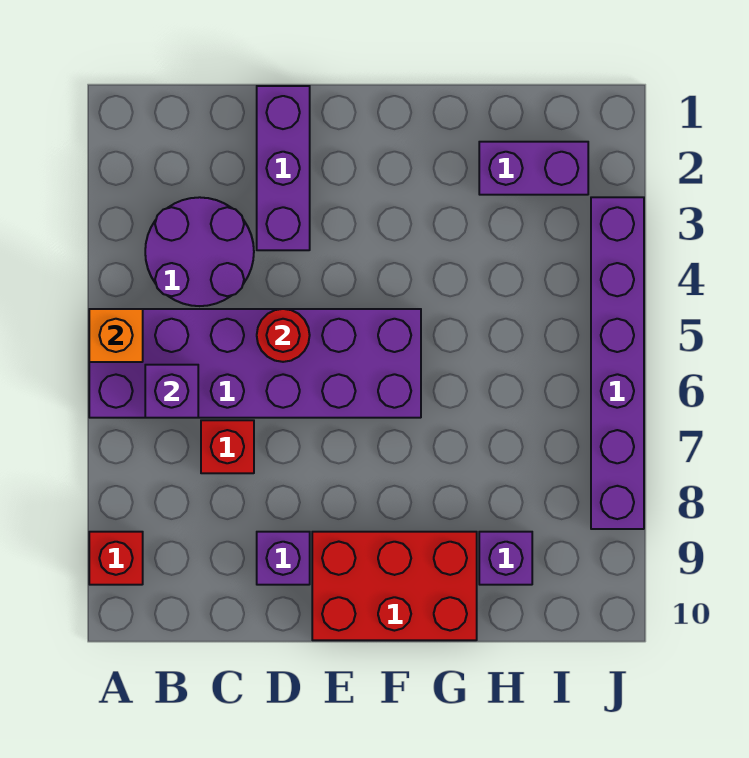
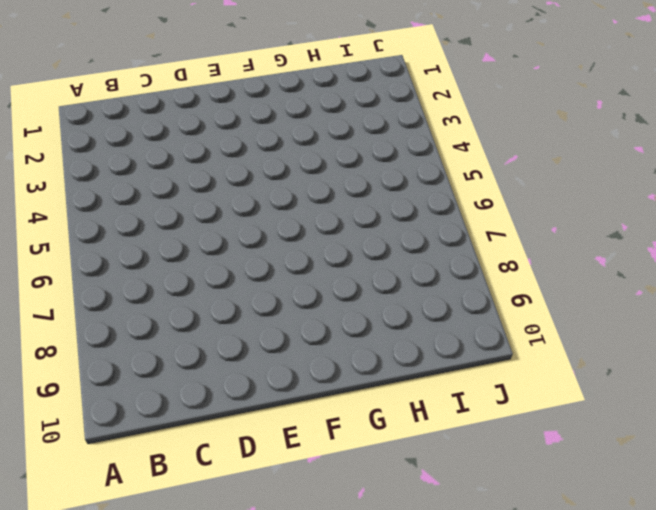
none -> purple 2x6 brick [89,309,421,418]
none -> red 1x1 brick [89,532,143,585]
none -> purple 2x2 round brick [145,197,254,306]

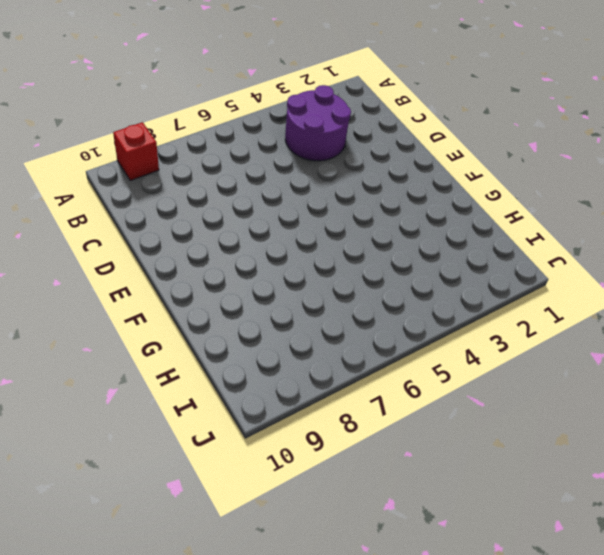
none -> purple 2x6 brick [89,309,421,418]
none -> red 1x1 brick [201,420,254,473]
none -> purple 1x3 brick [257,86,310,250]

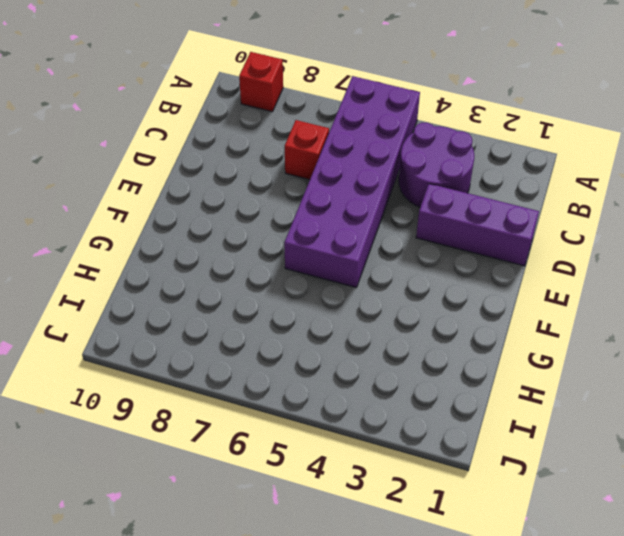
none -> purple 1x1 brick [257,532,310,585]
none -> red 2x3 brick [312,532,477,640]
none -> purple 1x2 brick [479,142,588,195]

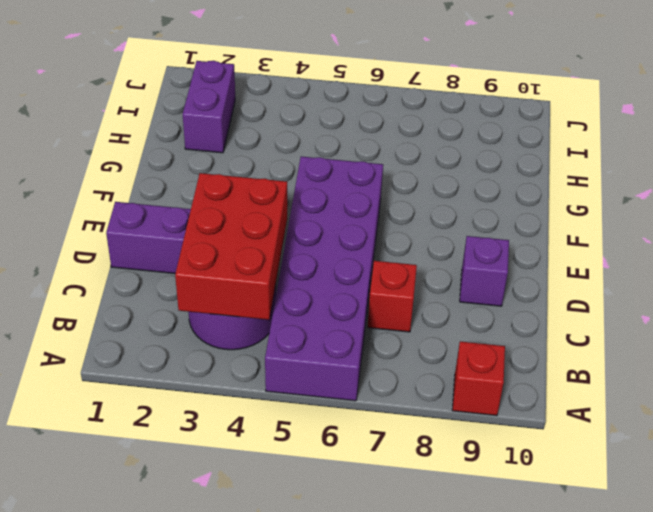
red 2x3 brick [175,173,287,320] -> red 2x3 brick moved to [312,532,477,640]
none -> purple 1x1 brick [479,532,532,585]
none -> purple 1x6 brick [591,197,644,529]
none -> orange 1x1 brick [89,309,143,362]

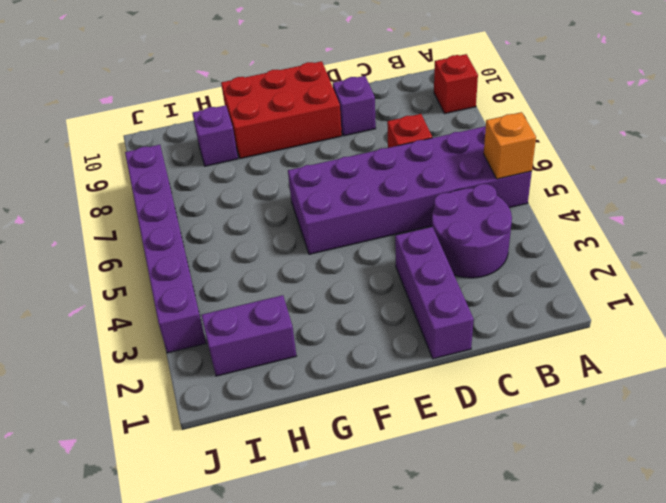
none -> purple 1x1 brick [145,365,198,418]
none -> red 1x1 round brick [257,309,310,362]

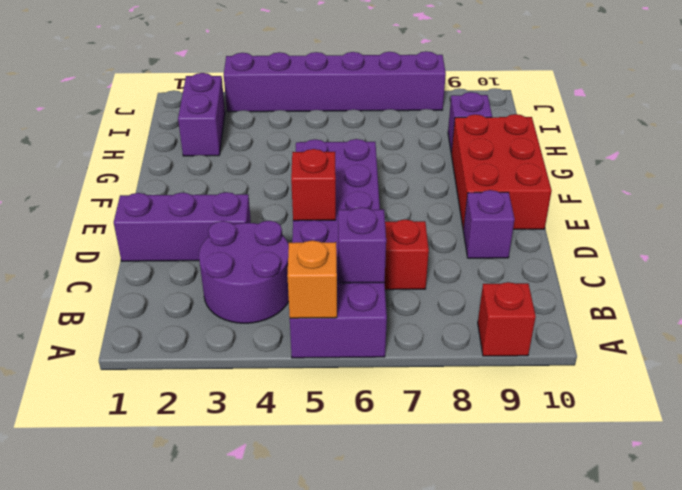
red 1x1 brick [291,149,336,221] -> red 1x1 round brick [257,309,310,362]

